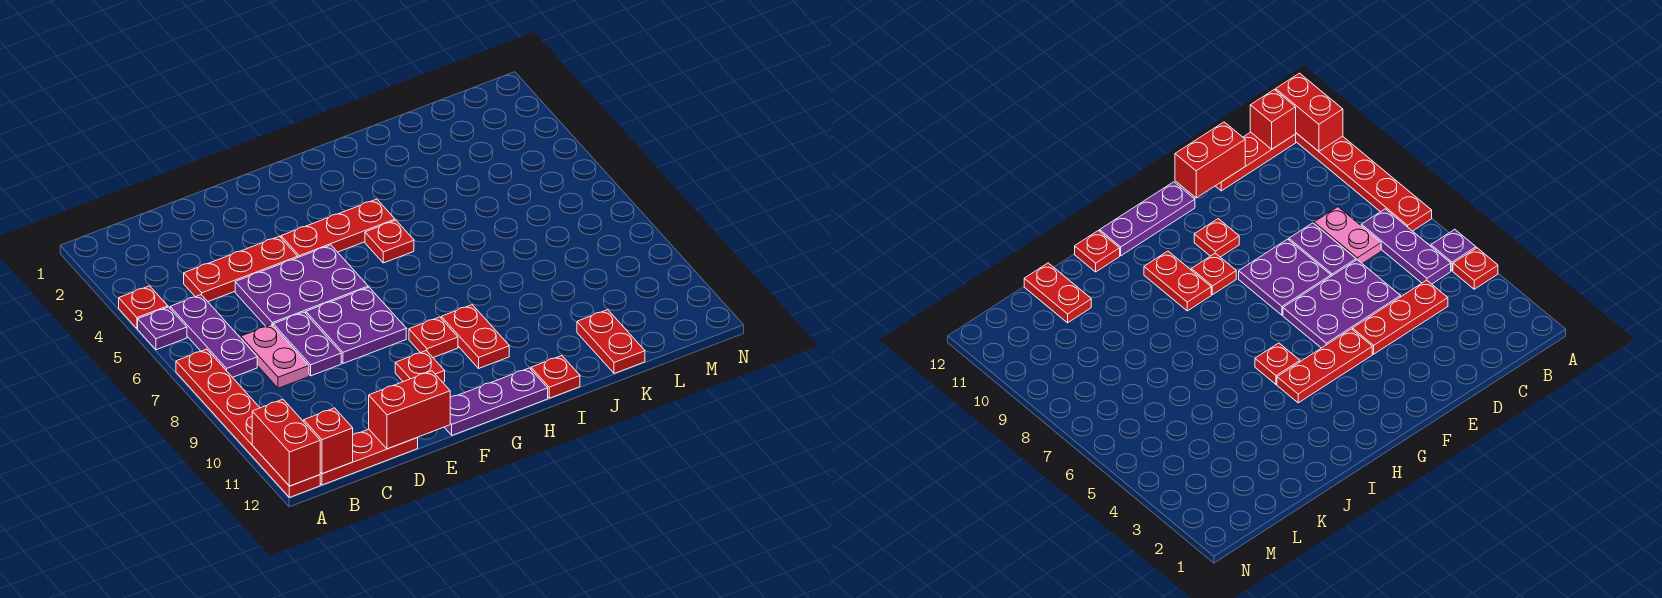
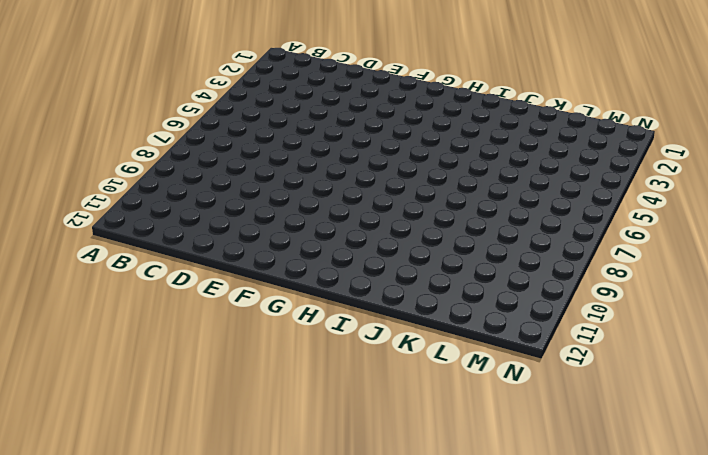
none -> red 1x1 plate [119,286,168,329]
none -> purple 1x1 plate [138,307,187,350]
none -> red 1x6 plate [176,349,320,497]

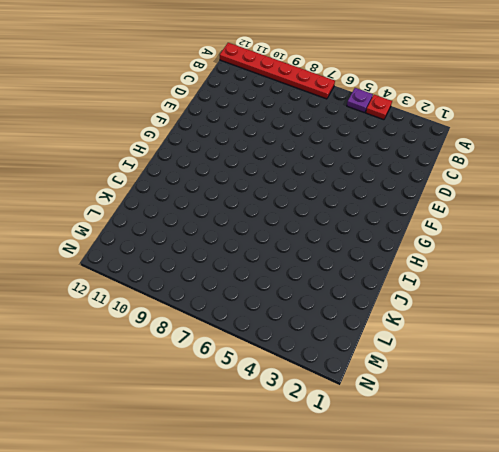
none -> purple 1x3 plate [170,295,257,377]
none -> red 1x3 plate [320,429,418,485]
none -> red 1x3 plate [184,236,298,302]

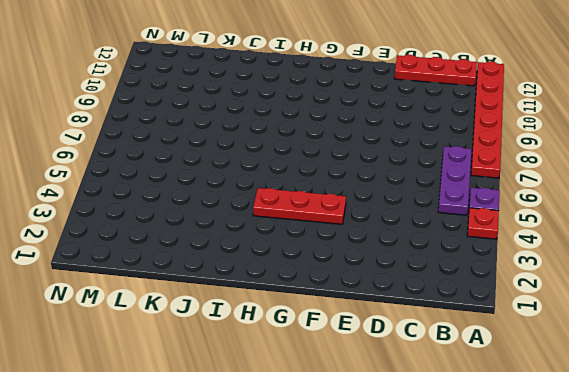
none -> red 1x3 plate [184,236,298,302]
none -> pink 1x2 plate [241,324,309,388]
none -> purple 2x3 plate [235,245,368,326]

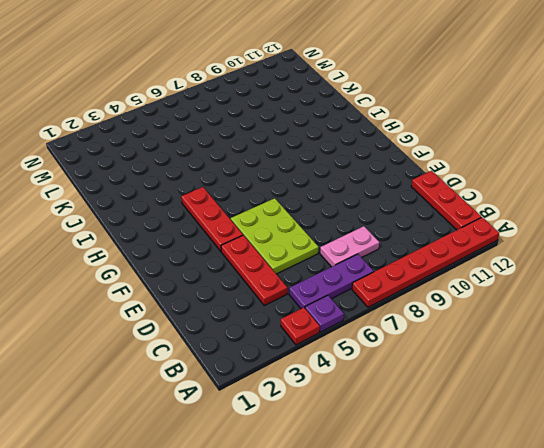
lime 2x3 plate [231,198,319,274] -> purple 2x3 plate [235,245,368,326]
none -> purple 1x2 plate [273,312,341,376]
none -> purple 2x2 plate [306,287,406,363]
none -> red 1x1 plate [395,351,445,382]

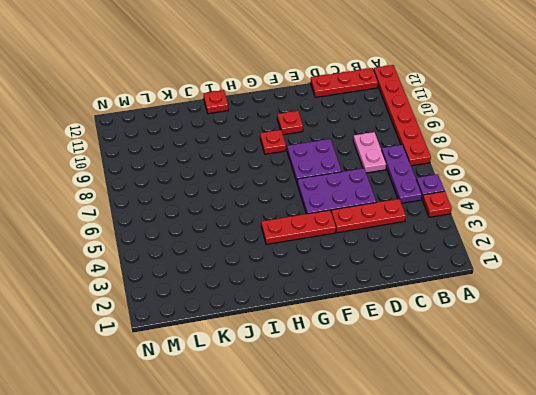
none -> purple 1x2 plate [273,312,341,376]
none -> purple 1x3 plate [444,368,548,435]
none -> red 1x1 plate [365,220,414,263]

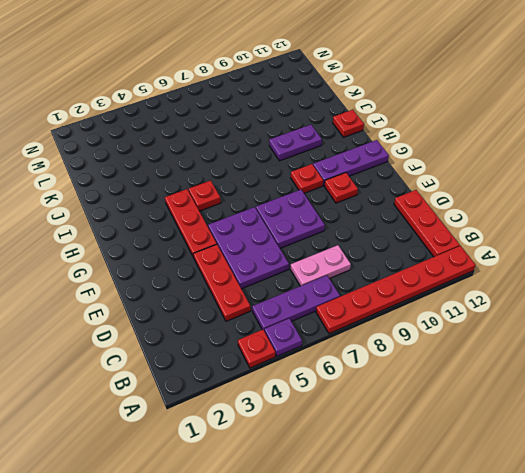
purple 1x3 plate [313,140,389,186] -> purple 1x3 plate turned to [444,368,548,435]
purple 1x2 plate [269,125,322,161] -> purple 1x2 plate moved to [273,312,341,376]
none -> red 1x2 plate [441,305,509,368]
none -> red 1x2 plate [577,310,645,374]
none -> red 1x2 brick [252,399,320,486]

